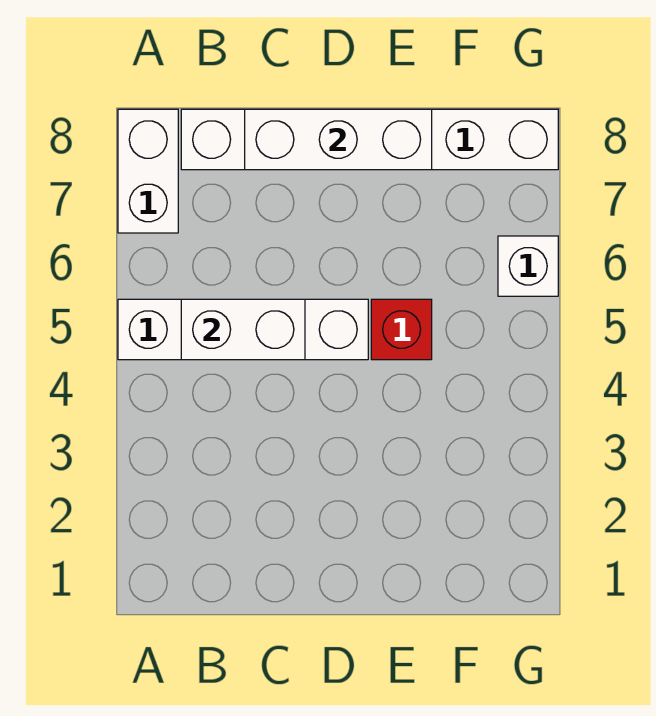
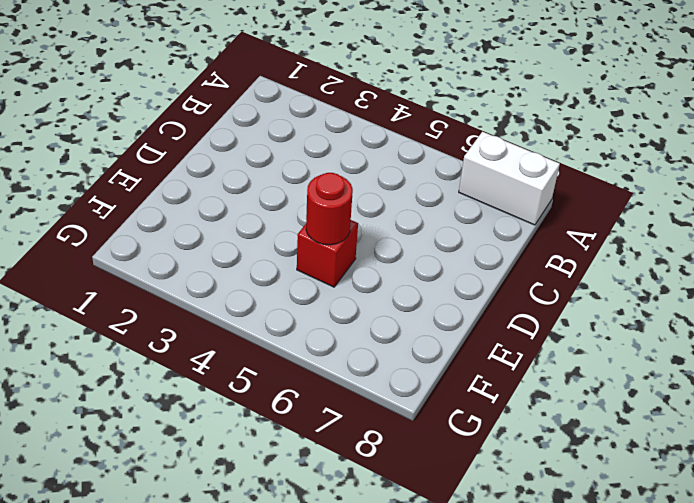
red 1x1 round brick [306,173,353,245] -> none
none -> white 1x4 brick [118,299,368,360]
none -> white 1x6 brick [181,109,558,170]

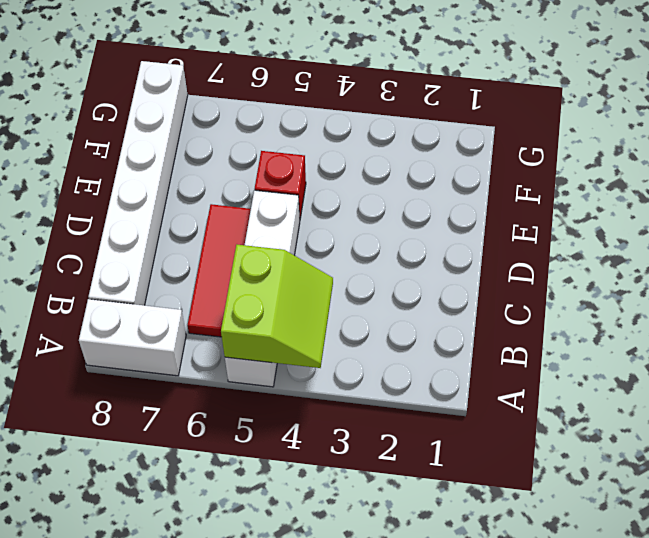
lime 2x2 slope [221,245,333,368] -> white 1x2 brick [181,299,305,360]
red 1x3 tile [188,204,251,337] -> none
none -> white 1x1 brick [498,236,558,296]
none -> white 1x3 brick [245,109,432,170]

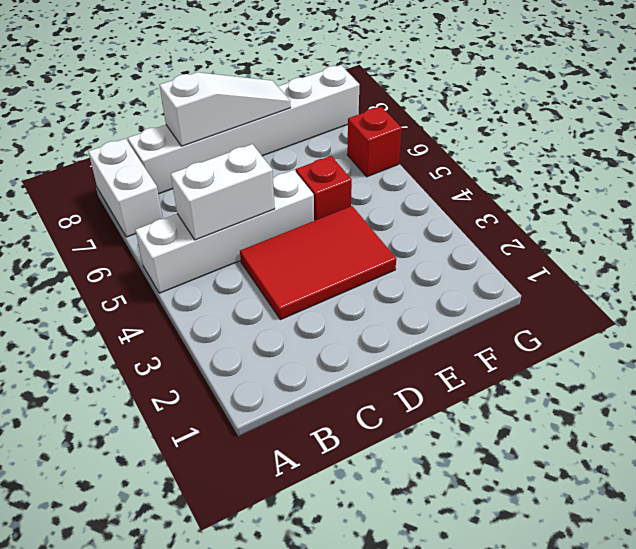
red 2x3 tile [240,206,396,320] -> none
white 1x3 slope [160,72,291,146] -> white 1x3 brick [245,109,432,170]
red 1x1 brick [347,107,402,177] -> white 1x1 brick [498,236,558,296]

